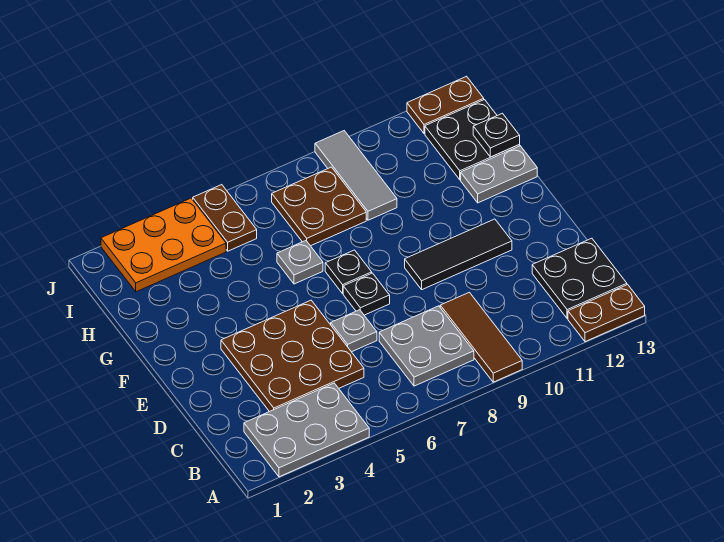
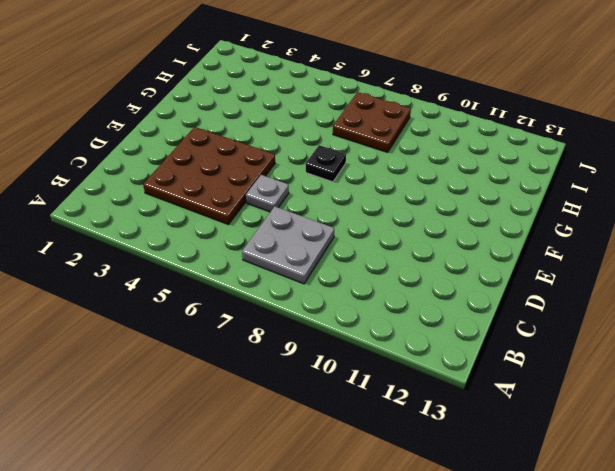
none -> grey 2x3 plate [244,383,369,477]
none -> brown 1x3 tile [440,292,522,382]
none -> brown 1x2 plate [568,285,645,342]

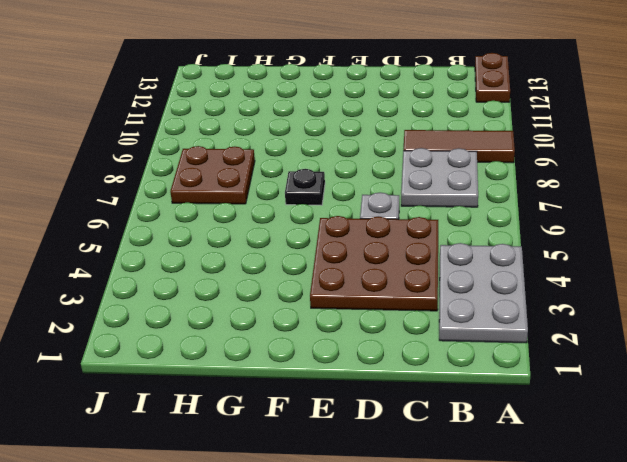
none -> black 2x2 plate [532,238,627,319]
none -> black 1x1 plate [343,273,390,315]
none -> black 1x3 tile [405,219,512,290]

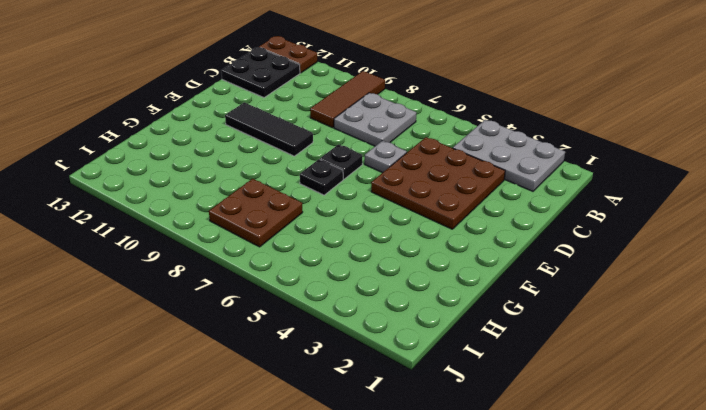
none -> grey 1x1 plate [277,241,323,284]
none -> grey 1x2 plate [461,146,537,203]
none -> grey 1x3 tile [315,131,397,220]

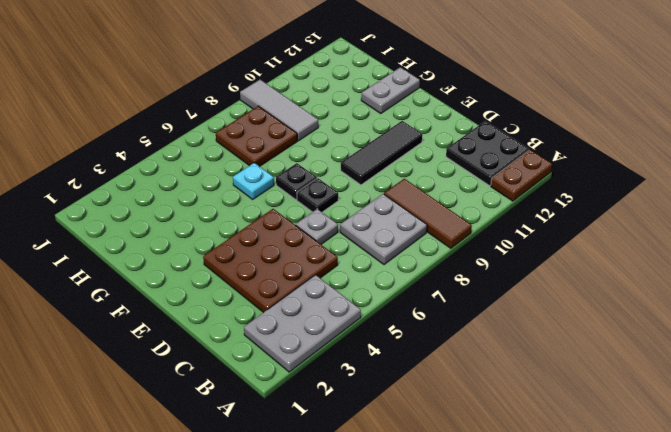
cyan 1x1 plate [233,163,274,199] -> grey 1x1 plate [277,241,323,284]
none -> black 2x2 plate [425,100,520,180]
none -> orange 2x3 plate [101,198,226,292]
none -> brown 1x2 plate [193,185,257,251]

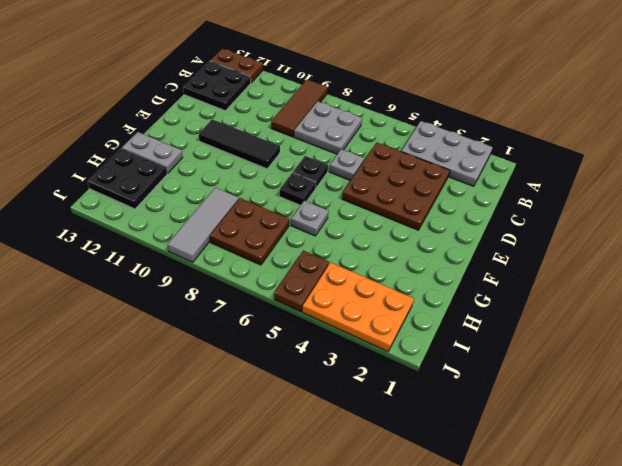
none -> brown 1x2 plate [407,76,484,134]
none -> black 1x1 plate [473,113,520,157]

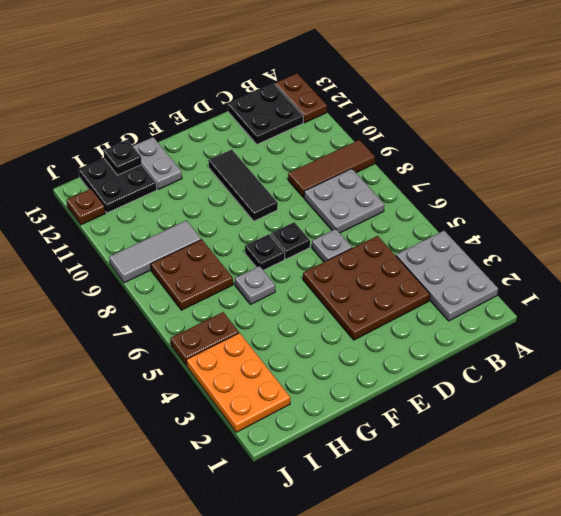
brown 1x1 plate [67,189,106,225] -> brown 1x2 plate [407,76,484,134]

